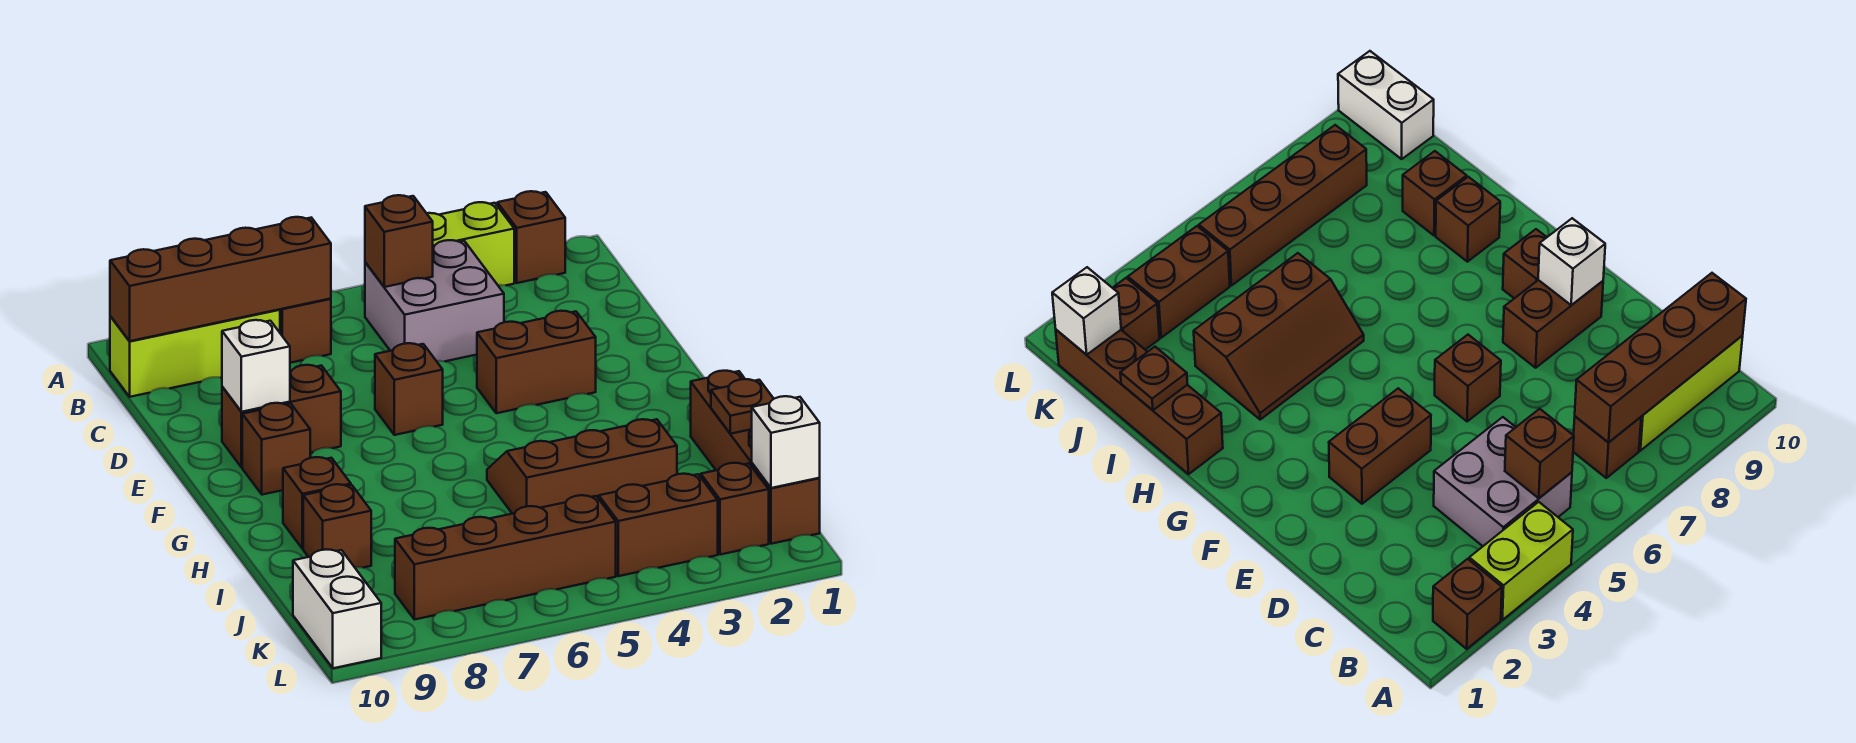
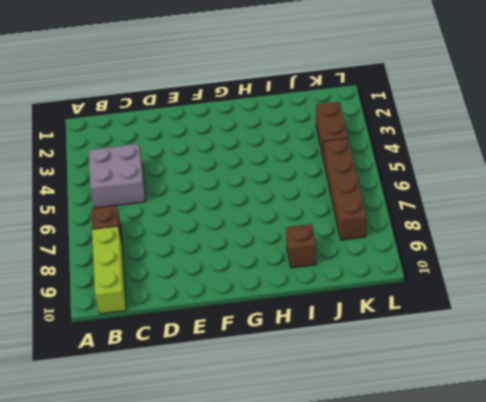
none -> brown 1x1 brick [497,191,565,283]
none -> lime 1x2 brick [427,202,514,285]
none -> brown 1x2 brick [477,311,596,413]

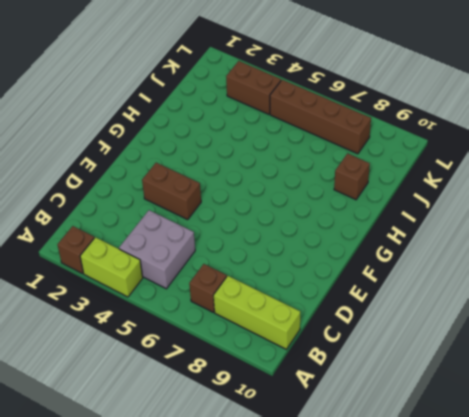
none -> brown 1x1 brick [375,343,443,435]
none -> brown 1x2 brick [222,365,341,468]
none -> brown 1x1 brick [242,403,310,495]

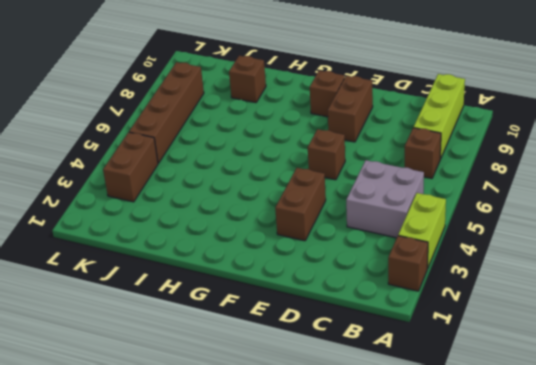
none -> brown 1x4 brick [691,371,820,544]
none -> brown 2x3 slope [487,419,677,514]
none -> brown 1x1 brick [283,457,351,549]

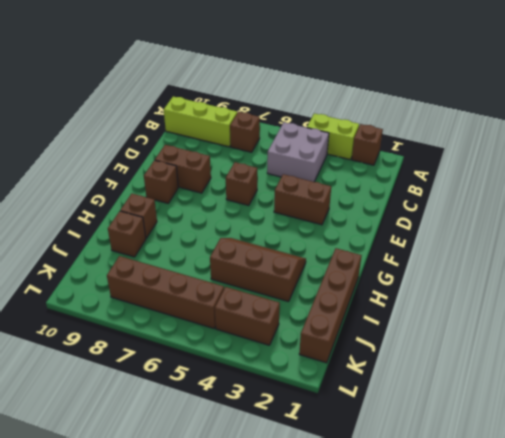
none -> brown 1x1 brick [701,463,769,555]
none -> white 1x2 brick [293,549,381,668]
none -> brown 1x1 brick [365,195,433,287]

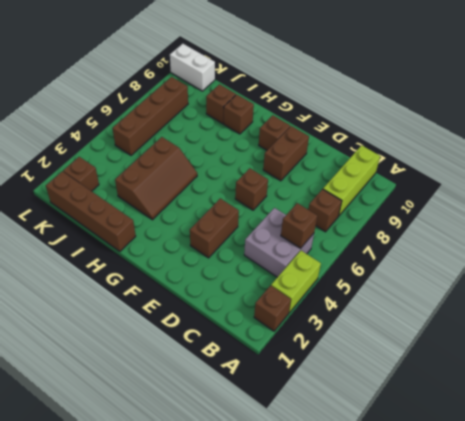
none -> brown 1x2 brick [599,474,718,576]
none -> brown 1x4 brick [110,217,331,341]
none -> white 1x1 brick [222,320,290,412]

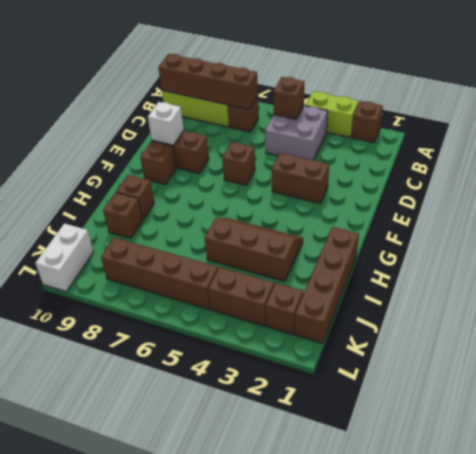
none -> brown 1x1 plate [711,379,774,434]
none -> white 1x1 brick [752,396,820,488]

